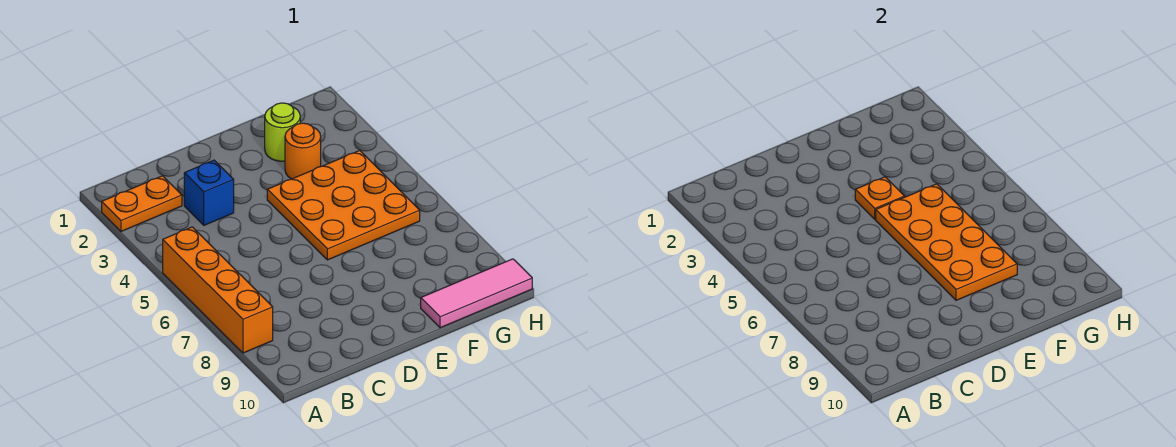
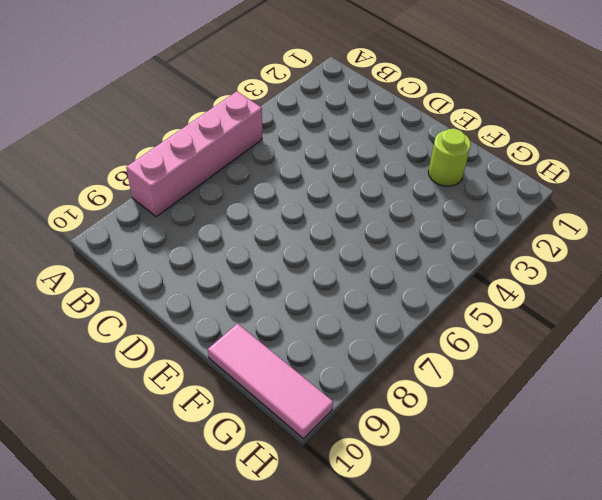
pink 1x4 brick [126,91,262,217] -> orange 1x4 brick [163,227,273,353]
none -> orange 1x2 plate [102,176,182,231]
none -> blue 1x1 brick [184,160,234,225]

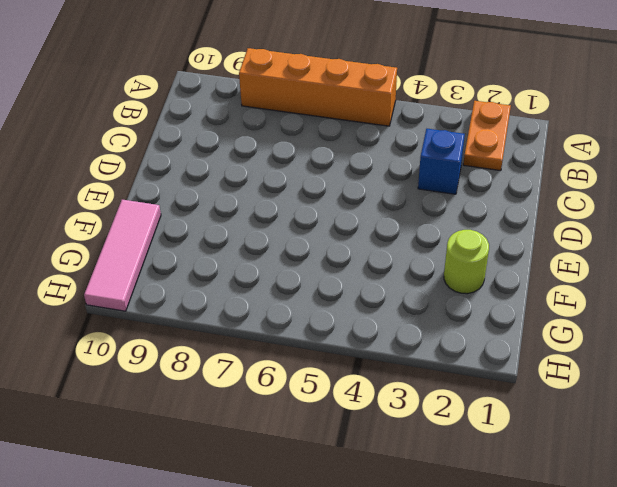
none -> orange 3x3 plate [267,150,420,260]
none -> orange 1x1 round brick [285,123,321,179]

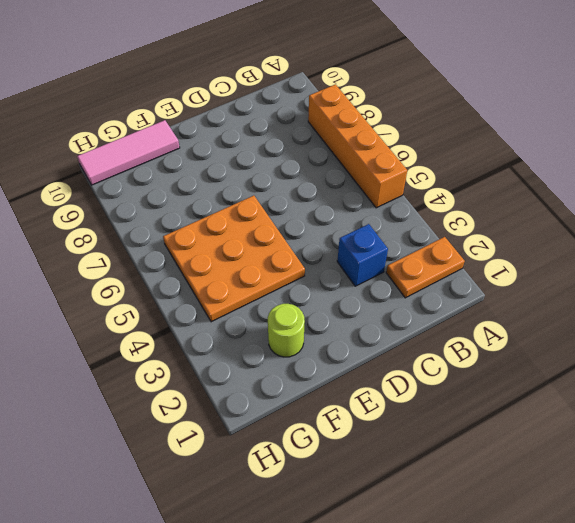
none -> orange 1x1 round brick [285,123,321,179]
none -> orange 1x1 plate [855,177,905,219]

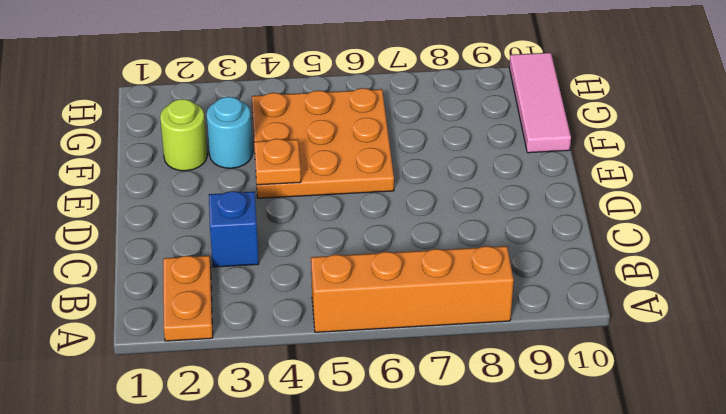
cyan 1x1 round brick [206,97,253,168] -> orange 1x1 round brick [285,123,321,179]
none -> orange 2x4 plate [876,184,1017,300]

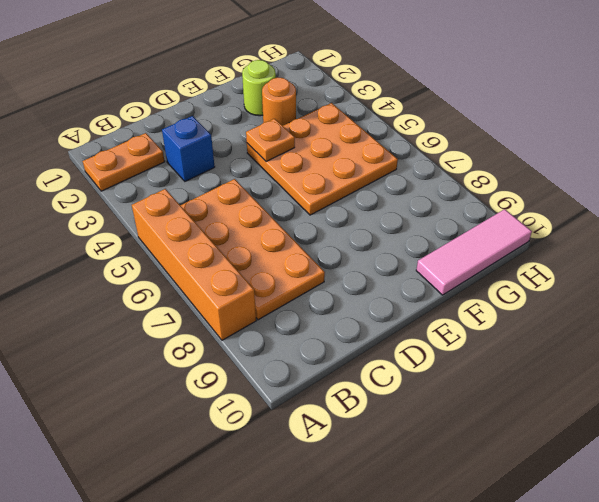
orange 2x4 plate [180,179,325,320] -> orange 2x4 plate moved to [876,184,1017,300]

